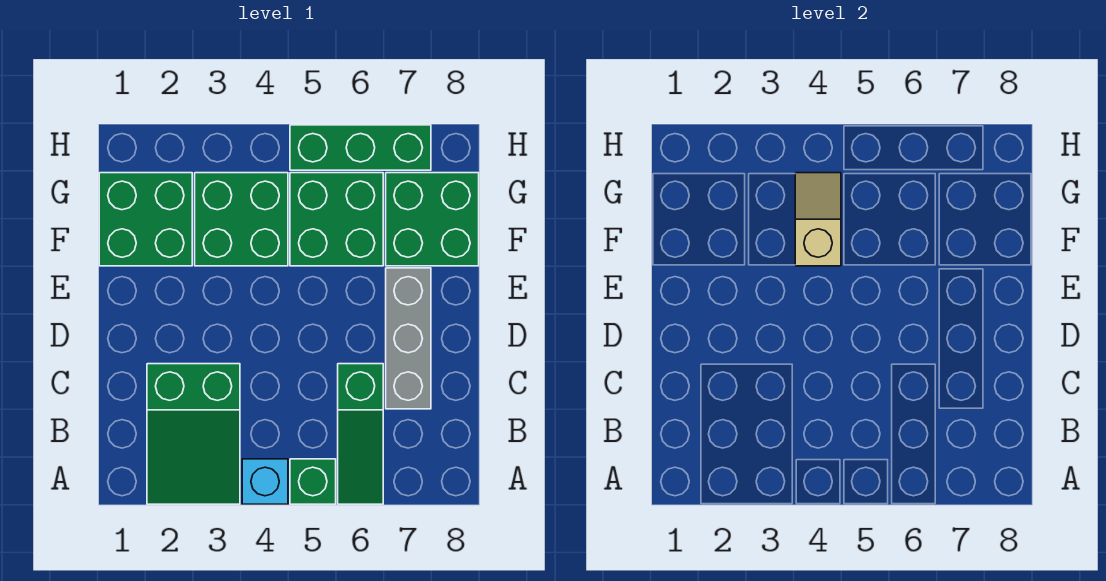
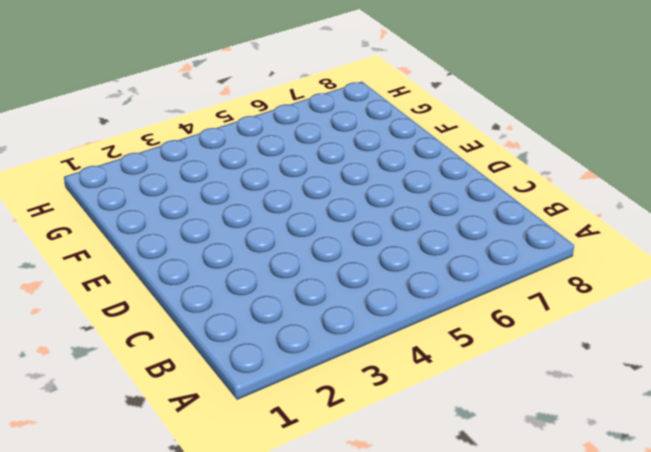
none -> green 2x3 slope [147,364,240,504]
none -> cyan 1x1 brick [242,459,288,504]

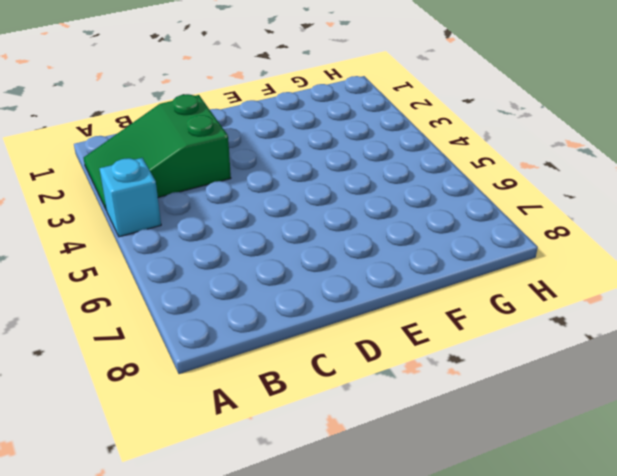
none -> green 1x1 brick [290,459,336,504]
none -> green 1x3 slope [338,364,383,504]

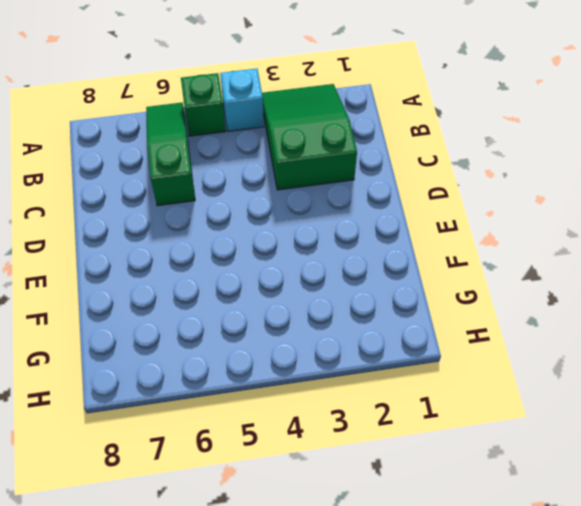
none -> grey 1x3 brick [386,268,431,409]
none -> green 2x2 brick [99,173,192,266]

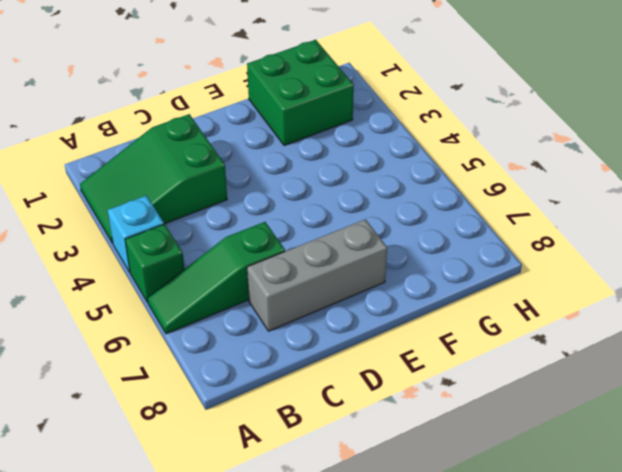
none -> green 2x2 brick [195,173,288,266]
none -> green 2x2 brick [290,173,383,266]

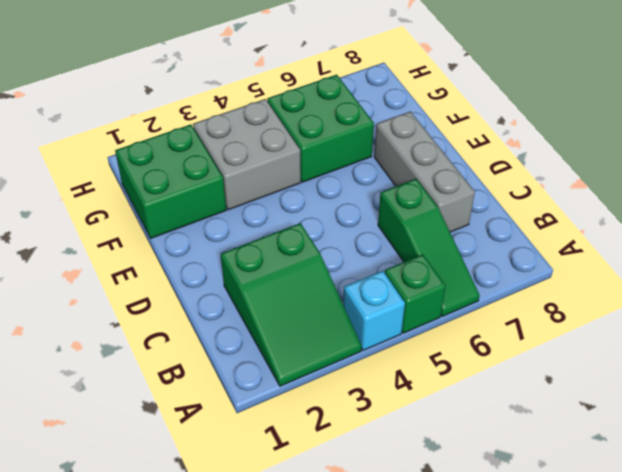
grey 2x2 brick [193,99,301,210] -> green 2x2 brick [195,173,288,266]
none -> green 2x2 brick [386,173,479,266]
none -> green 1x3 brick [290,125,431,170]

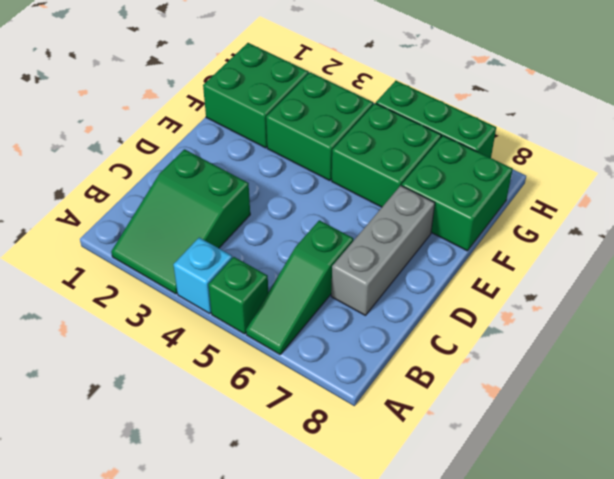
none -> tan 1x2 slope [795,173,841,266]

